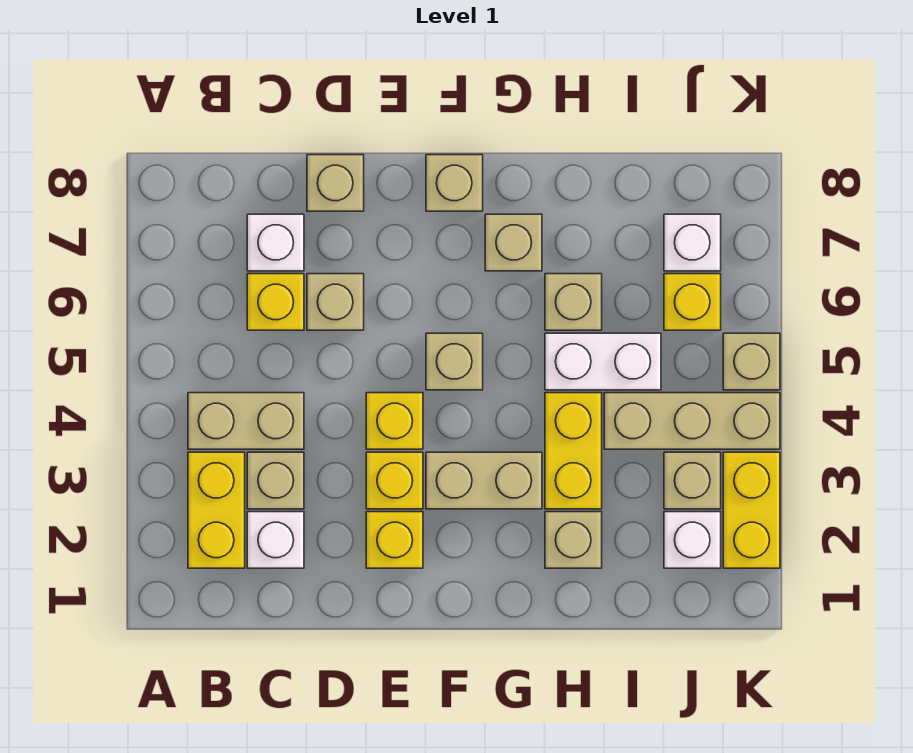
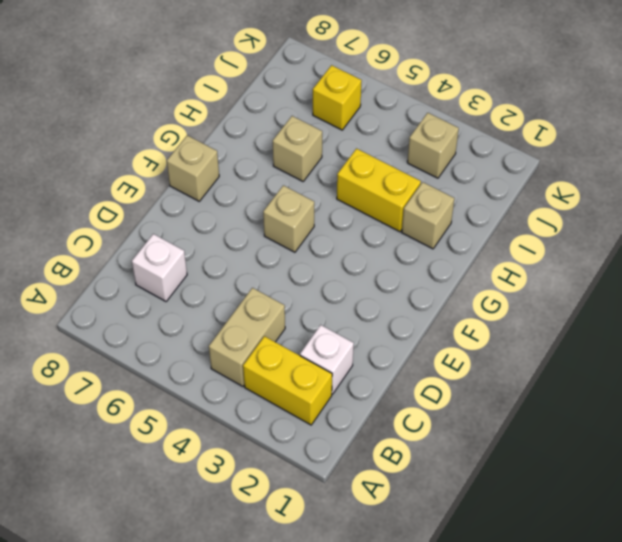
none -> tan 1x1 brick [247,452,304,509]
none -> yellow 1x1 brick [247,274,304,330]
none -> tan 1x1 brick [307,274,364,330]

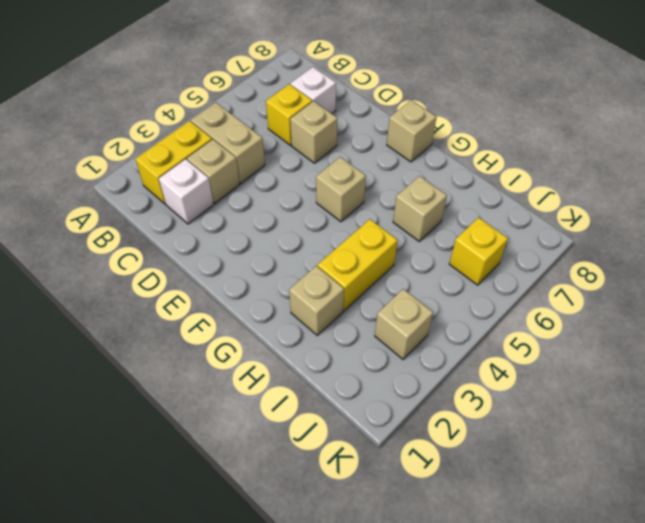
none -> tan 1x1 brick [307,155,364,211]
none -> yellow 1x1 brick [366,512,423,568]
none -> yellow 1x1 brick [366,452,423,509]

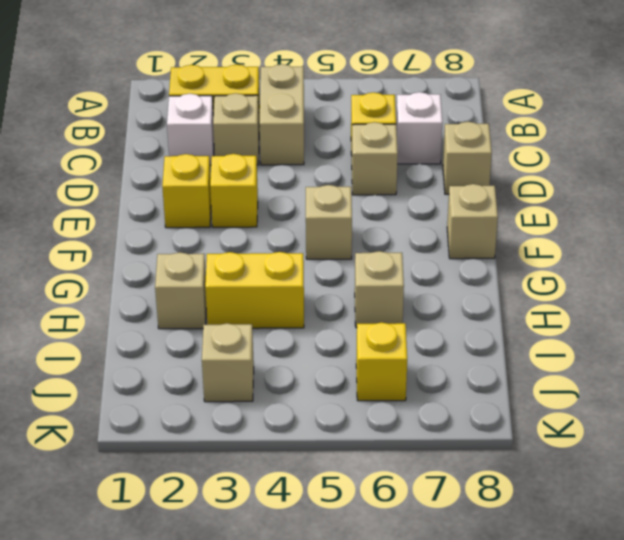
none -> yellow 1x1 brick [366,393,423,449]
none -> tan 1x2 brick [426,452,542,509]
none -> tan 1x1 brick [485,214,542,271]

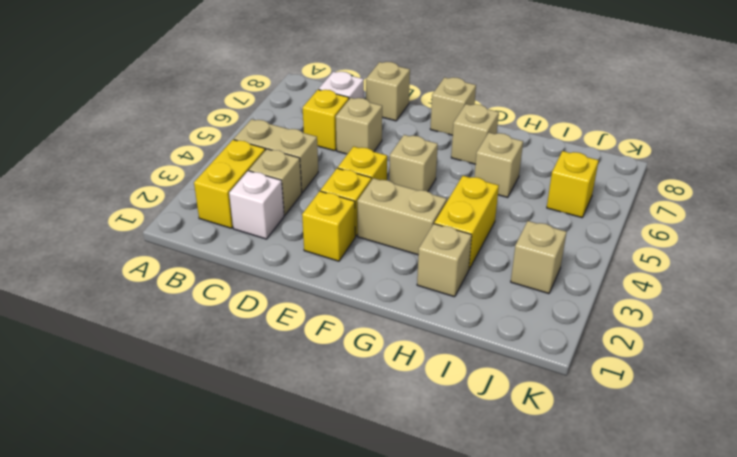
none -> white 1x2 brick [545,333,661,390]
none -> tan 1x3 brick [604,393,780,449]
none -> white 1x1 brick [664,512,721,568]

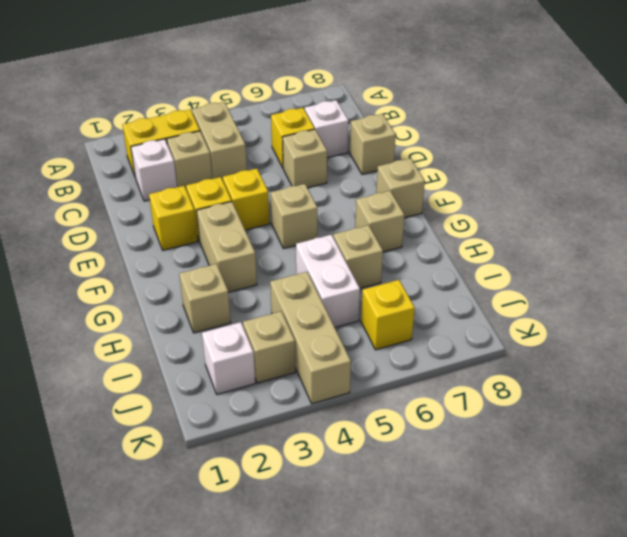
none -> yellow 1x2 brick [545,393,602,509]
none -> white 1x1 brick [664,214,721,271]
none -> yellow 1x2 brick [723,452,780,568]

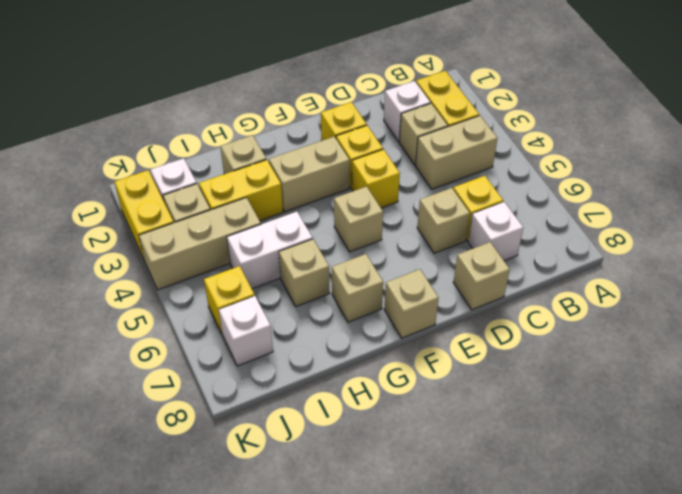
yellow 1x2 brick [199,160,283,221] -> yellow 1x2 brick turned to [545,393,602,509]
none -> tan 1x1 brick [723,333,780,390]

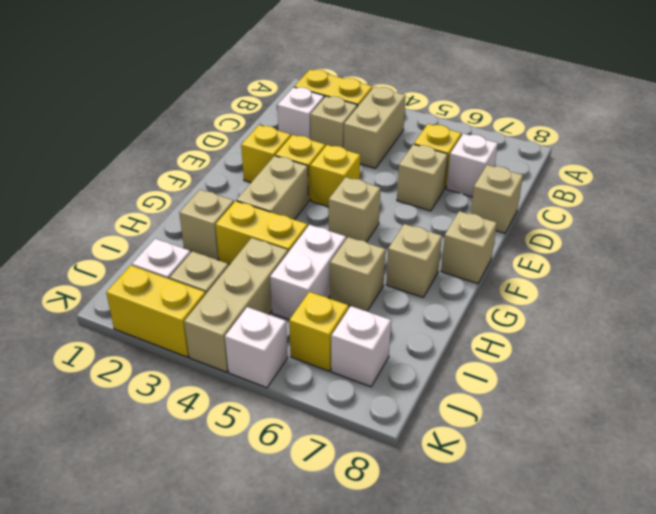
white 1x1 brick [225,307,288,388] -> tan 1x1 brick [723,333,780,390]

